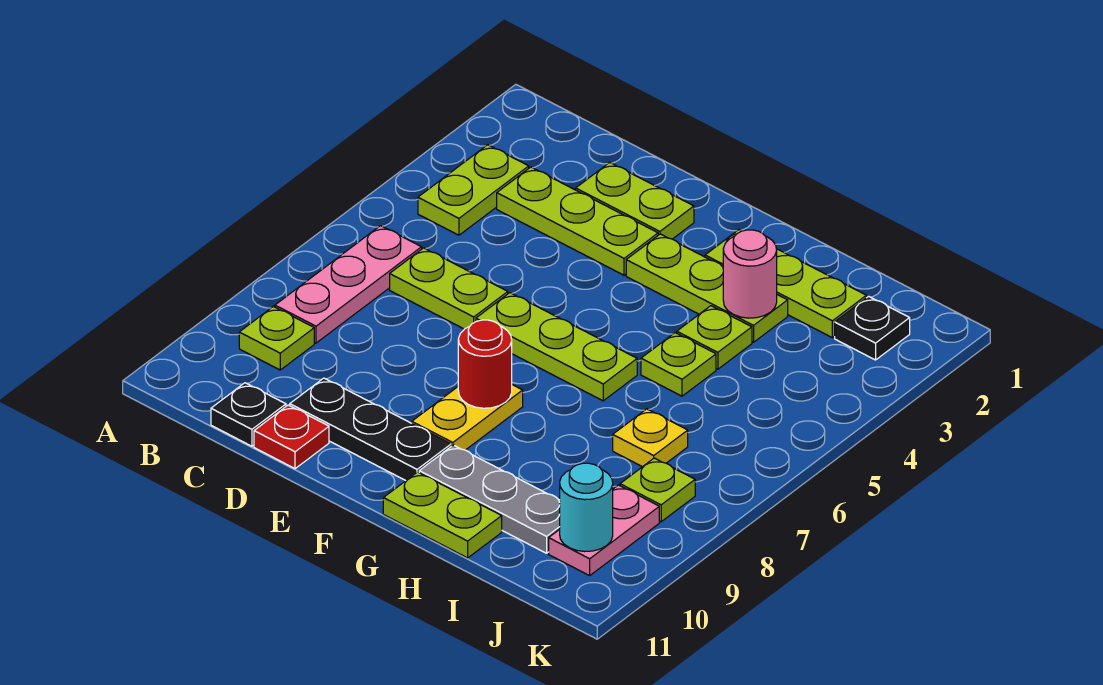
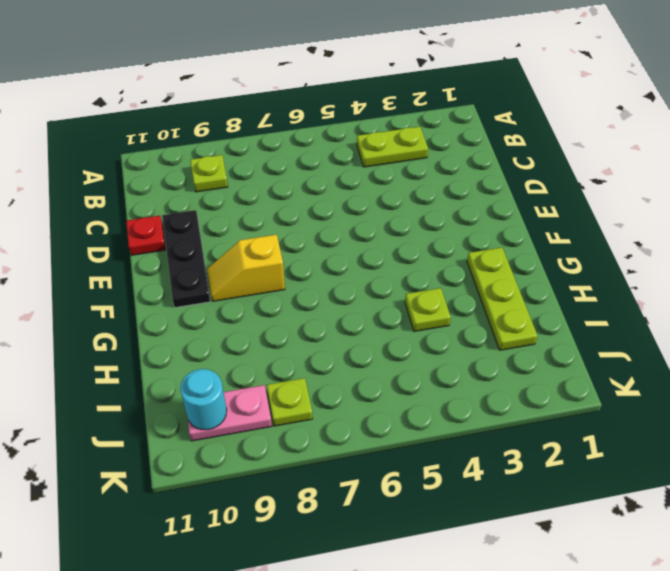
yellow 1x2 slope [207,235,285,301] -> yellow 1x2 plate [412,385,523,450]
none -> pink 1x3 plate [275,226,422,343]
none -> lime 1x3 plate [497,167,658,275]
none -> lime 1x2 plate [390,248,508,329]

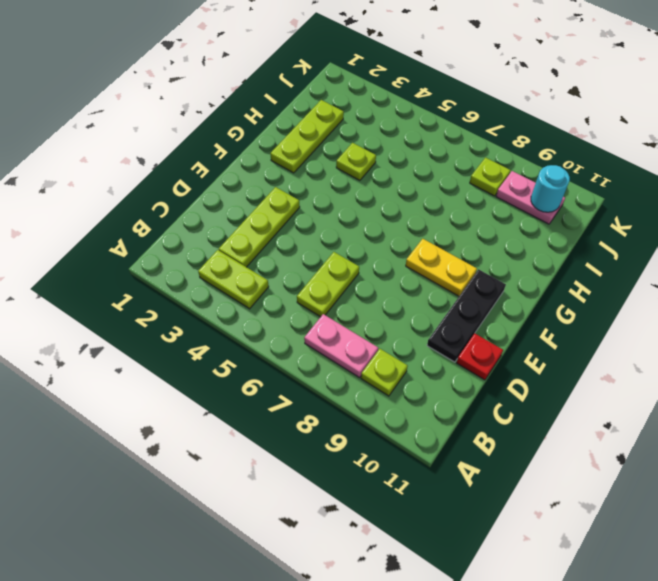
pink 1x2 plate [304,314,378,378] -> pink 1x3 plate [275,226,422,343]
none -> black 1x1 plate [211,383,286,446]
none -> lime 1x2 plate [576,162,694,239]
none -> lime 1x3 plate [476,293,637,401]

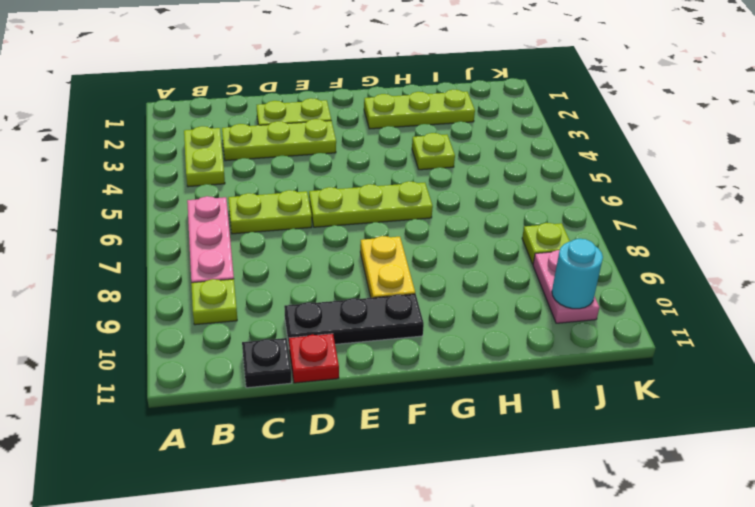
none -> lime 1x3 plate [626,234,788,342]
none -> grey 1x3 plate [419,445,560,553]
none -> lime 1x2 plate [383,472,502,558]

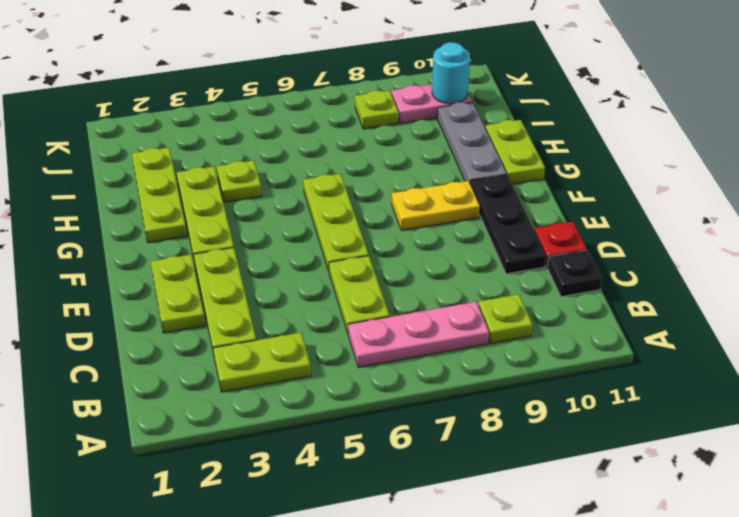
none -> lime 1x1 plate [641,333,716,396]
none -> yellow 1x1 plate [613,409,688,467]
none -> black 1x1 plate [835,296,910,360]

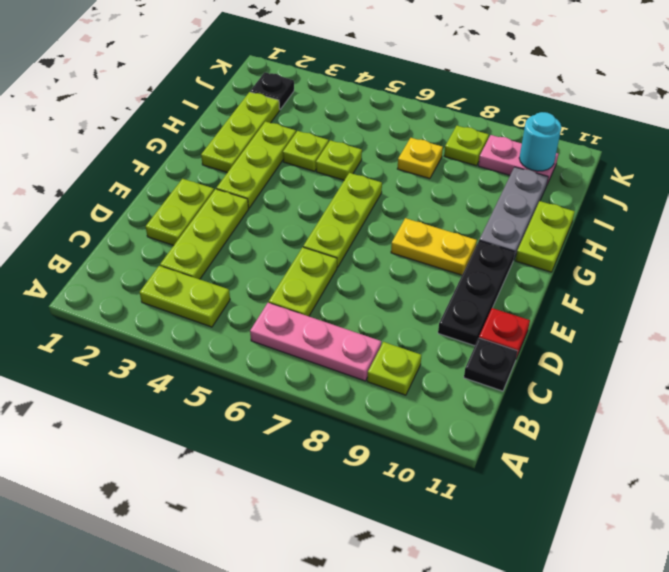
none -> red 1x1 round brick [458,320,512,408]
none -> pink 1x1 round brick [723,230,777,318]

